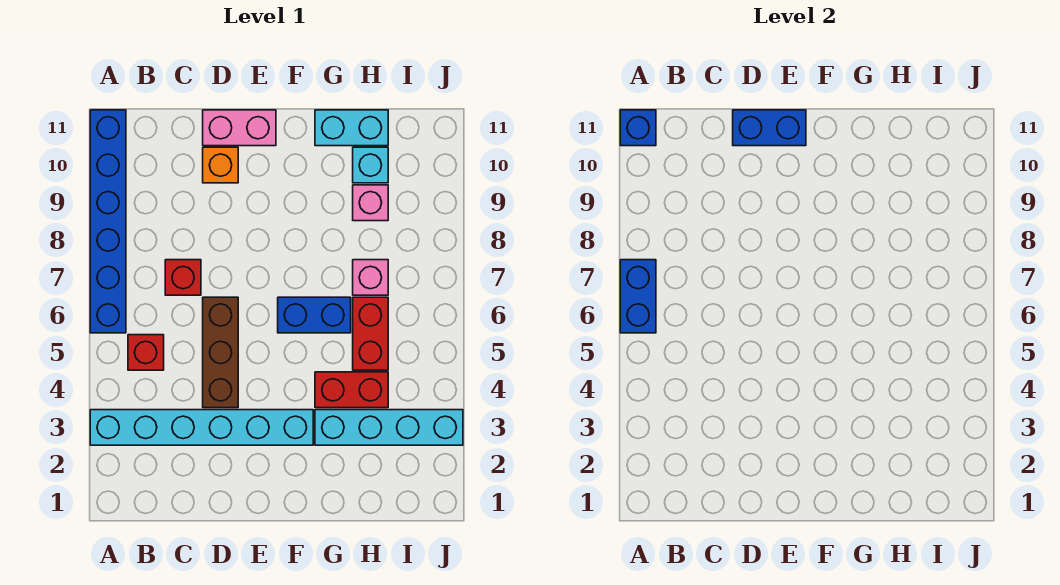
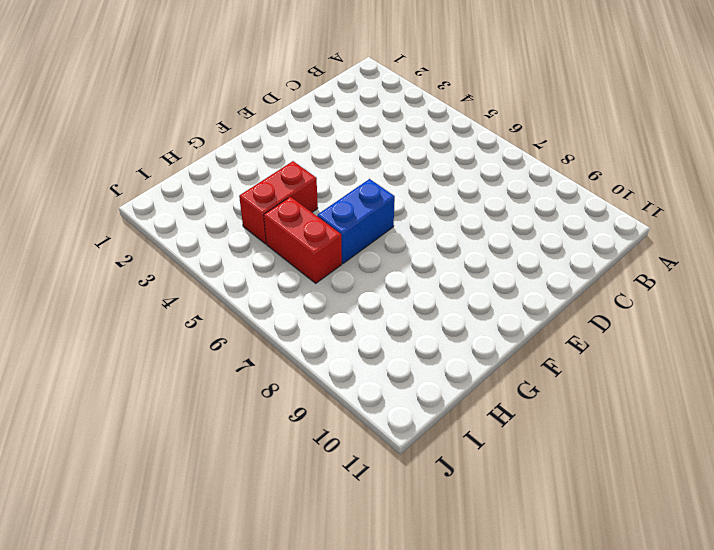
none -> cyan 1x6 brick [90,410,313,445]
none -> blue 1x6 brick [90,110,126,333]
none -> red 1x1 brick [128,335,164,370]

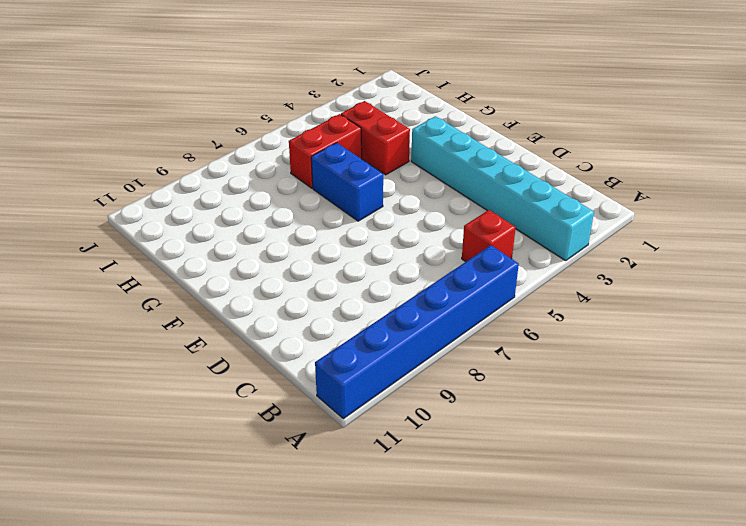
none -> red 1x1 brick [165,260,201,295]
none -> brown 1x3 brick [203,297,238,408]
none -> orange 1x1 brick [203,147,238,183]

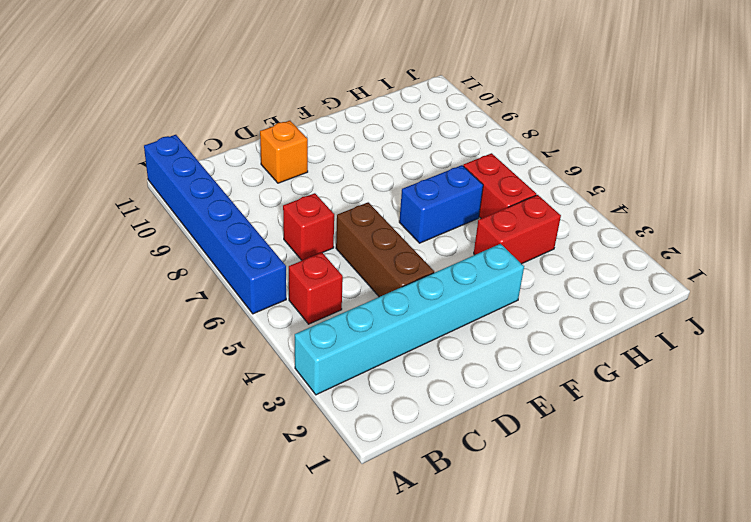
none -> pink 1x2 brick [203,110,276,146]
none -> cyan 1x4 brick [315,410,463,445]
none -> cyan 1x2 brick [315,110,388,146]

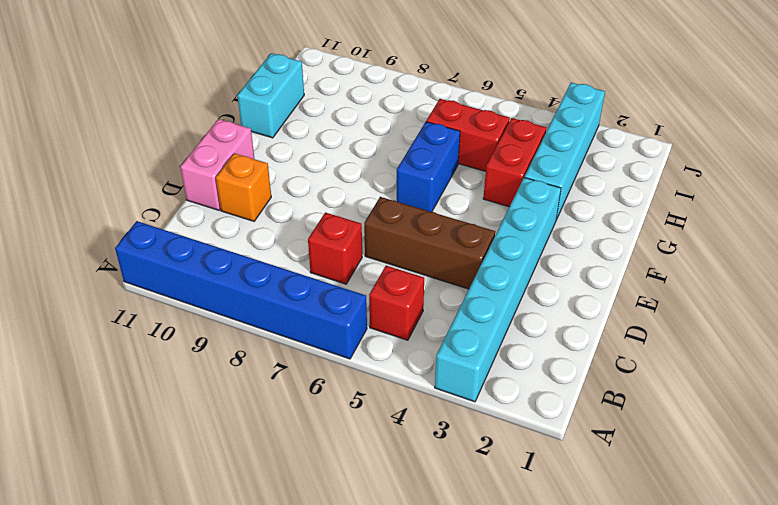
none -> pink 1x1 brick [353,260,388,295]
none -> pink 1x1 brick [353,185,388,221]
none -> cyan 1x1 brick [353,147,388,183]

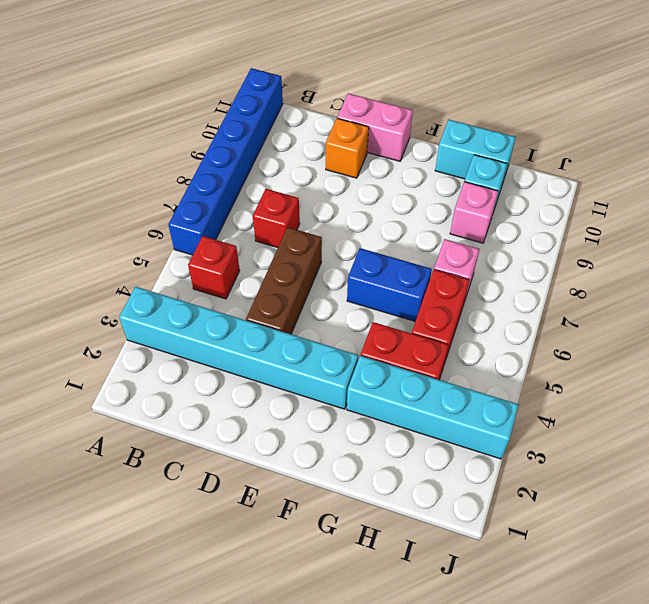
none -> blue 1x2 brick [620,260,656,333]
none -> blue 1x1 brick [620,110,656,146]
none -> blue 1x2 brick [733,110,806,146]

